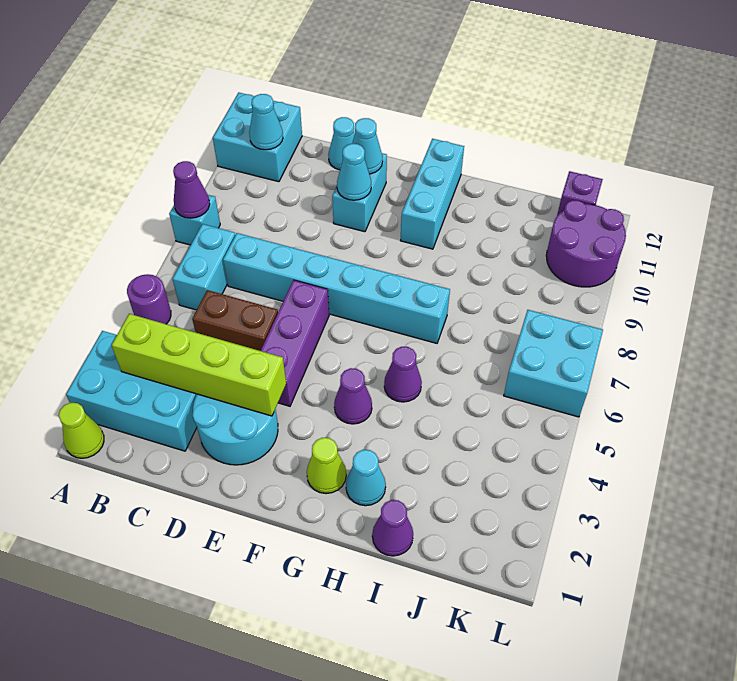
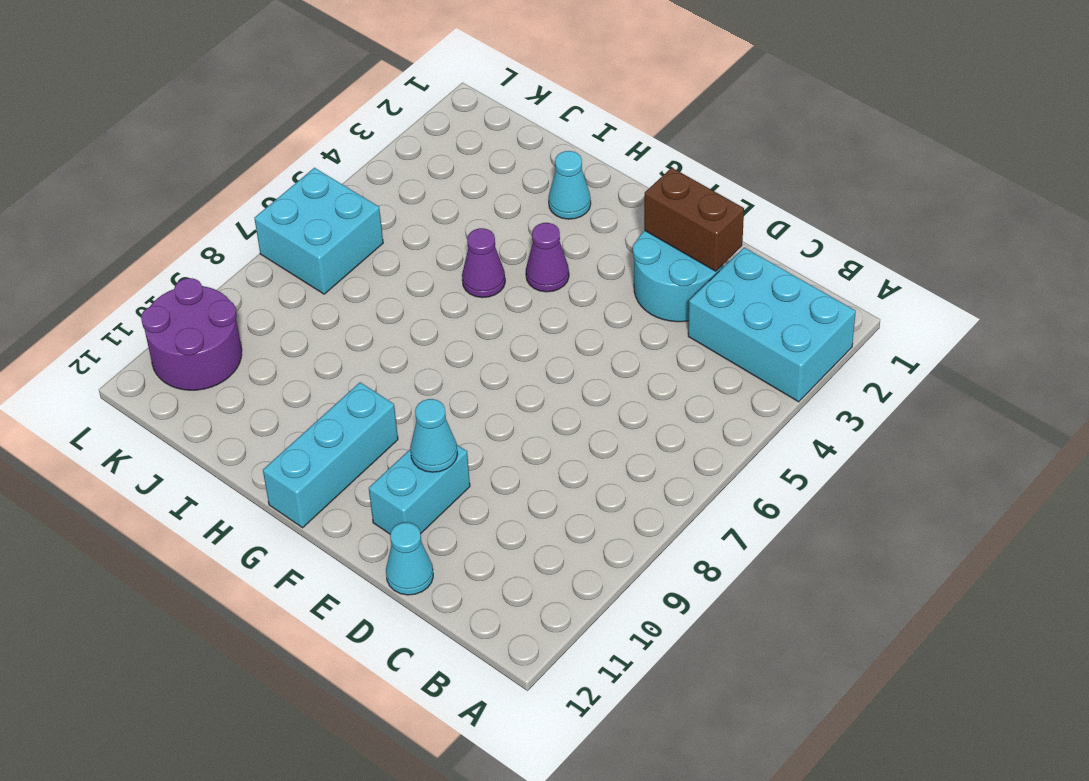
brown 1x2 brick [644,168,744,271] -> brown 1x2 brick moved to [192,290,278,351]
none -> lime 1x1 cone [59,403,104,458]
none -> purple 1x1 round brick [127,274,171,324]
none -> cyan 1x1 brick [169,195,220,245]

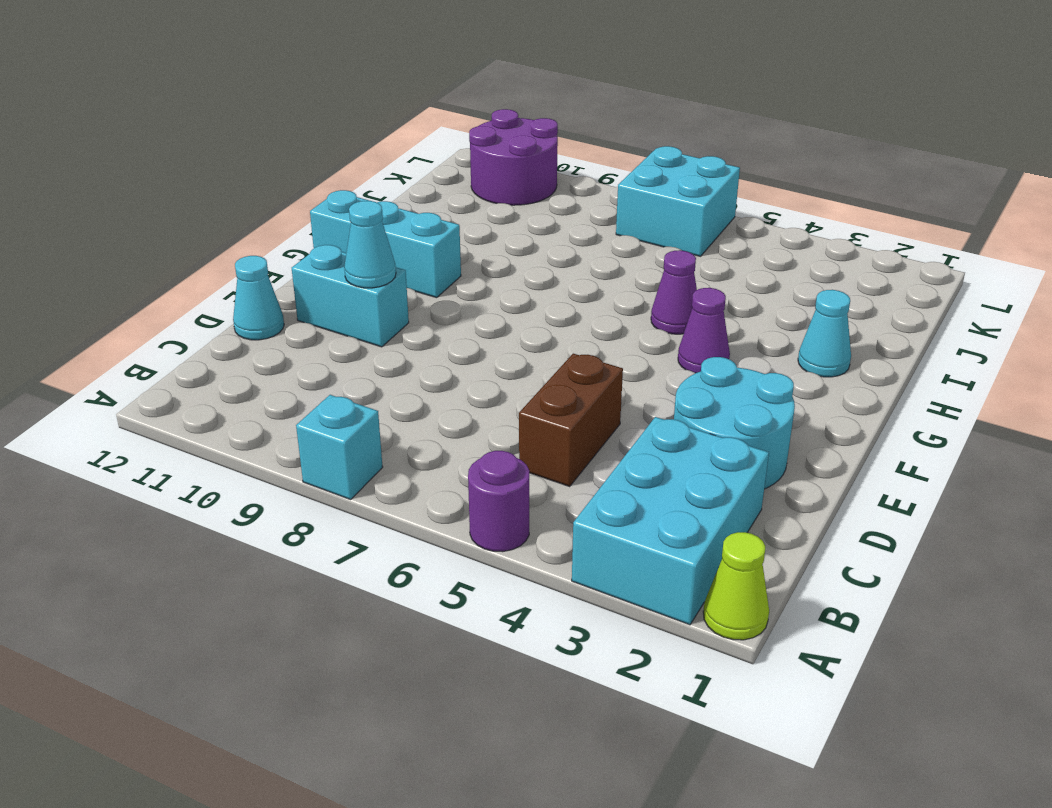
none -> cyan 2x2 brick [213,93,302,182]
none -> cyan 1x2 brick [173,224,235,310]
none -> cyan 1x6 brick [223,233,450,343]

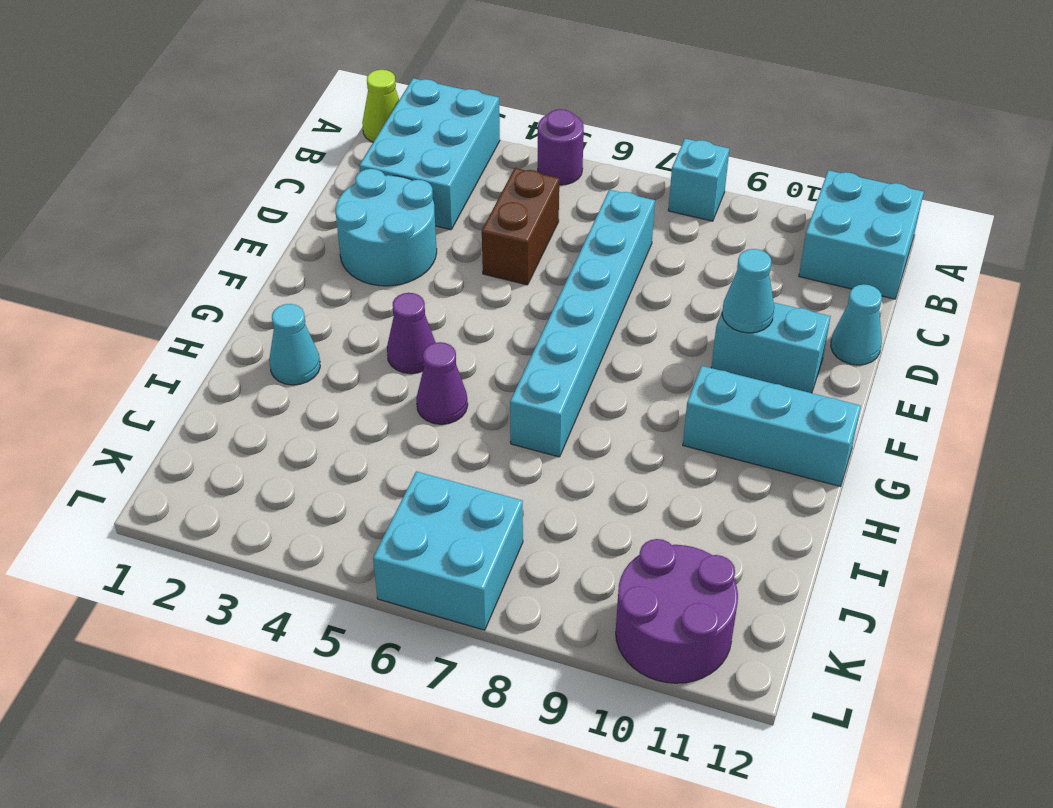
none -> cyan 1x2 brick [173,224,235,310]
none -> purple 1x3 brick [261,280,329,406]
none -> lime 1x1 cone [307,438,346,494]

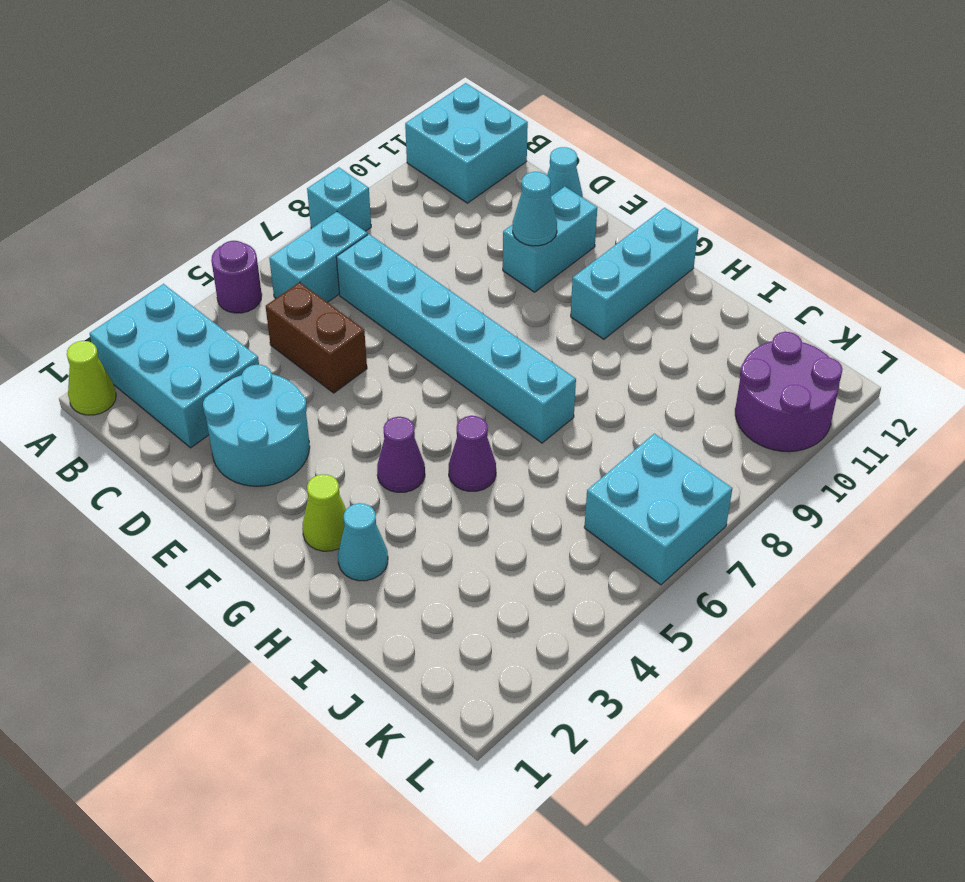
none -> purple 1x3 brick [261,280,329,406]
none -> purple 1x1 cone [372,500,413,556]
none -> purple 1x1 brick [557,171,603,216]

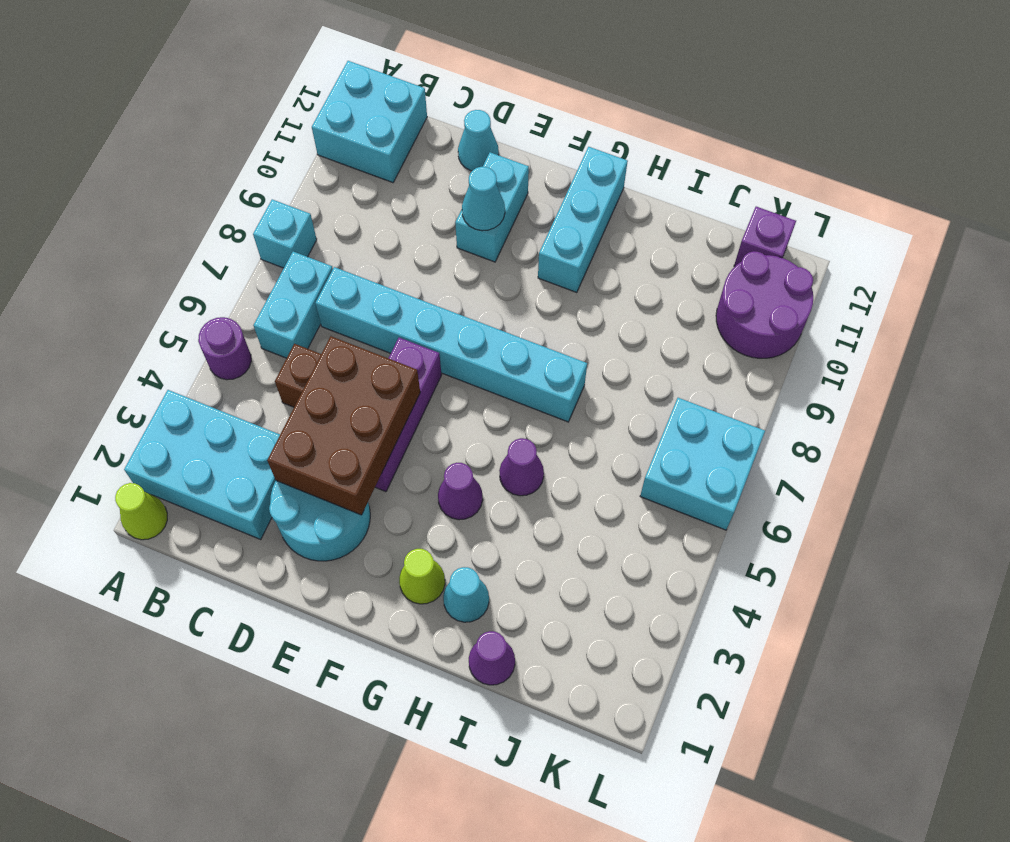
brown 2x3 brick [267,336,420,515] -> lime 1x4 brick [112,314,286,416]
none -> purple 1x1 cone [173,161,210,218]
none -> cyan 1x1 cone [249,94,283,150]
none -> cyan 1x1 cone [352,118,383,174]

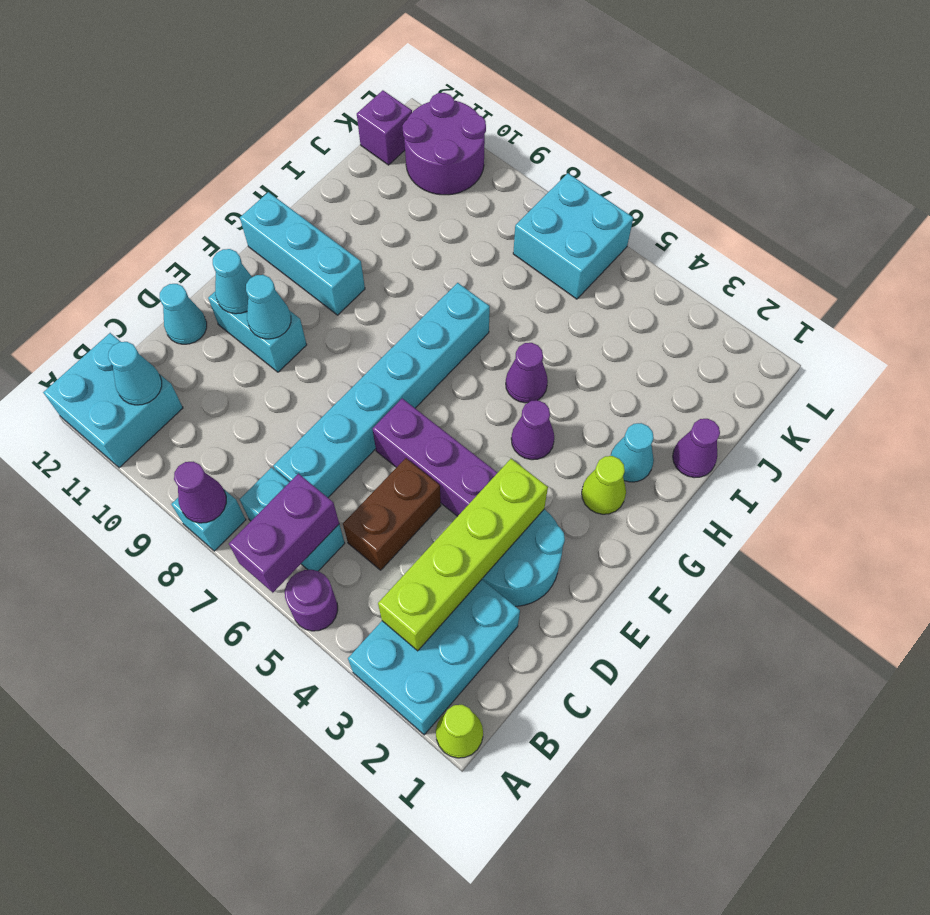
purple 1x2 brick [229,474,339,593] -> none

